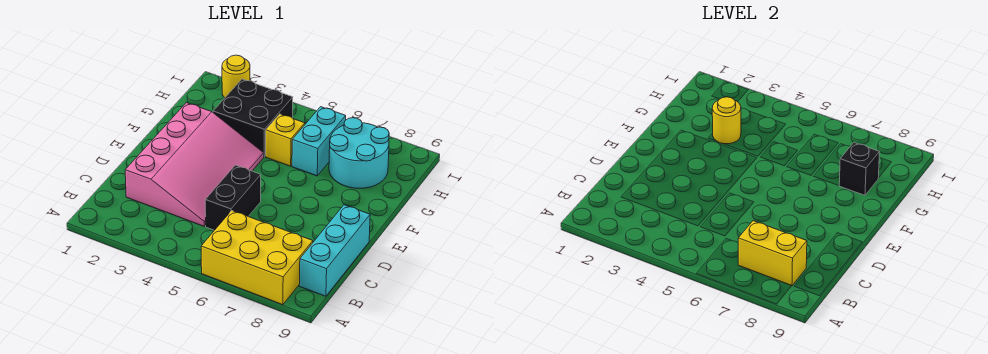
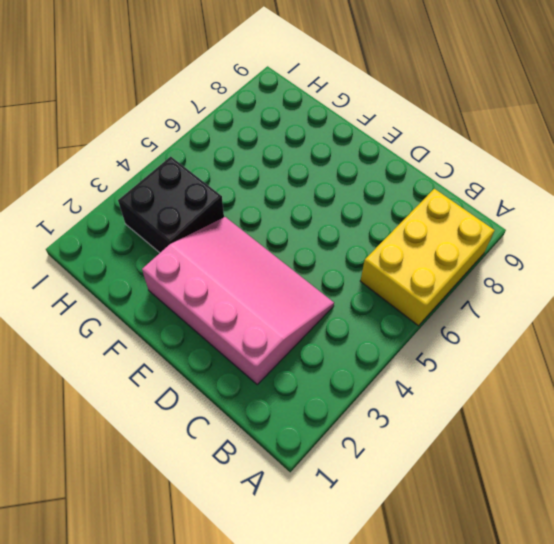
none -> cyan 1x3 brick [299,205,370,296]
none -> black 1x2 brick [205,165,261,230]
none -> yellow 1x1 brick [266,114,305,166]

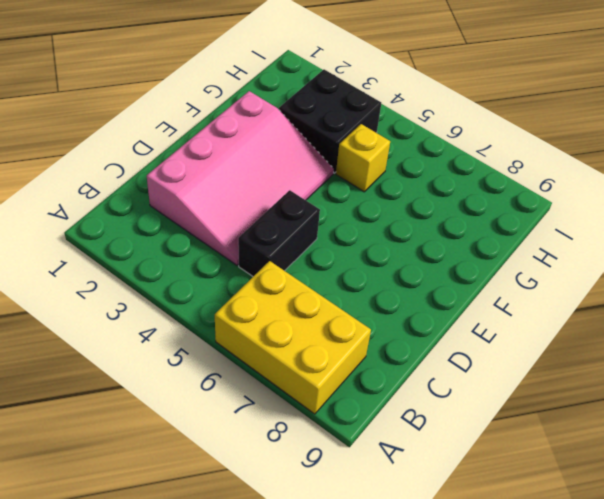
none -> cyan 1x3 brick [299,205,370,296]
none -> cyan 1x2 brick [292,107,346,176]
none -> cyan 2x2 round brick [329,118,389,188]

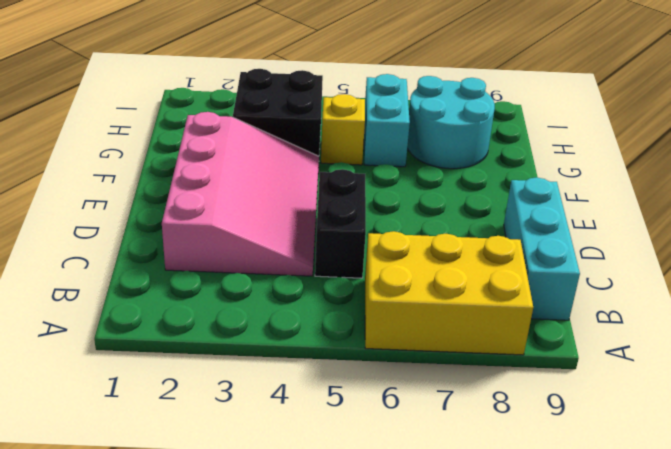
none -> yellow 1x1 round brick [222,55,250,98]
none -> yellow 1x2 brick [738,221,807,286]
none -> yellow 1x1 round brick [712,97,741,144]

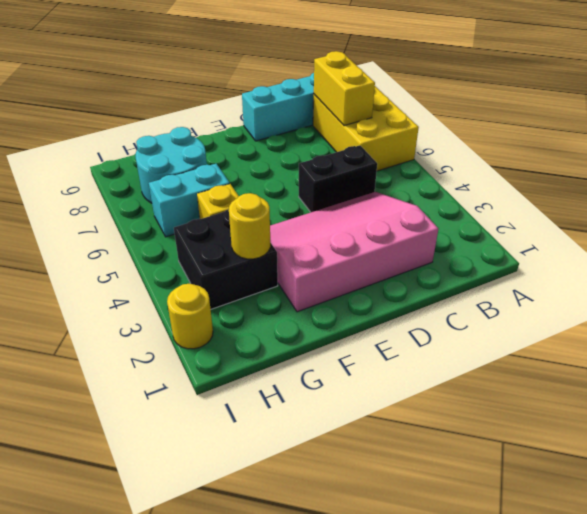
none -> black 1x1 brick [839,143,879,195]

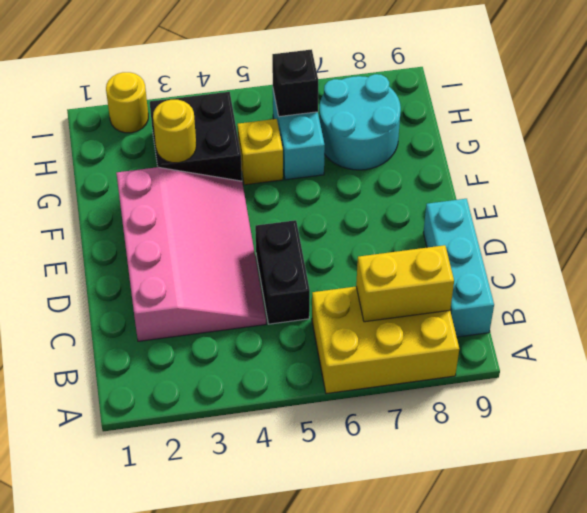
black 1x1 brick [272,49,318,117] -> black 1x1 brick moved to [839,143,879,195]

